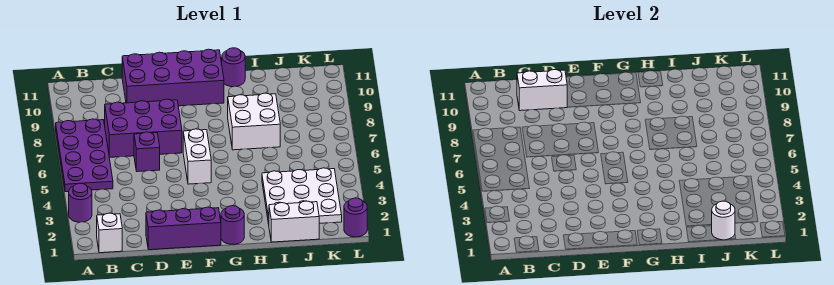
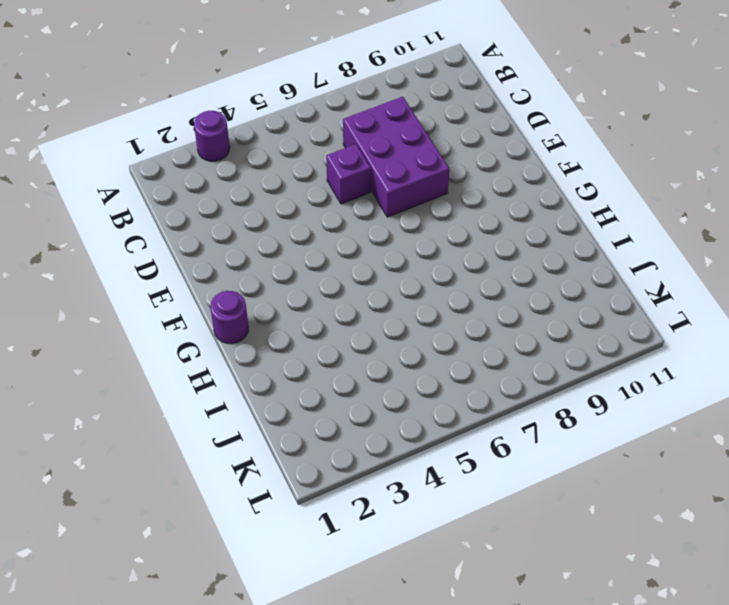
none -> purple 2x4 plate [56,119,113,192]
none -> white 1x1 brick [97,213,122,253]
none -> purple 1x3 brick [146,207,221,250]

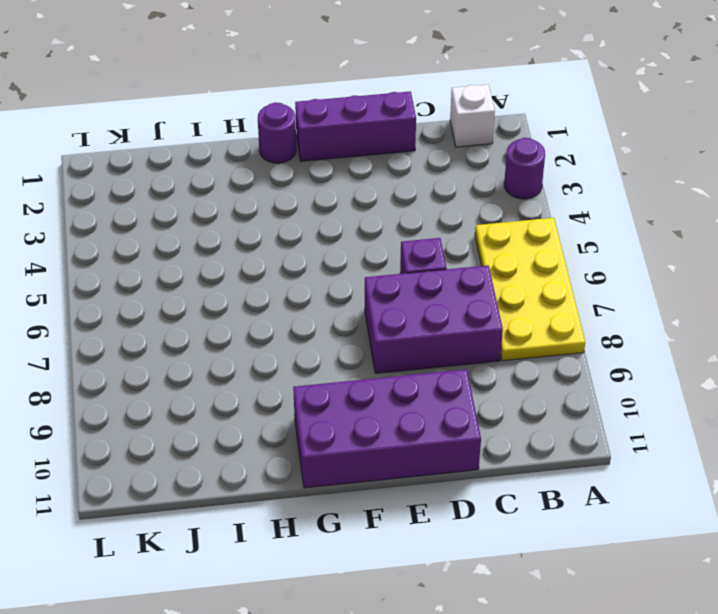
yellow 2x4 plate [475,218,585,361] -> purple 2x4 plate [56,119,113,192]
none -> white 1x2 brick [183,129,211,184]
none -> white 2x2 brick [228,93,280,150]
none -> purple 1x1 round brick [222,48,245,87]

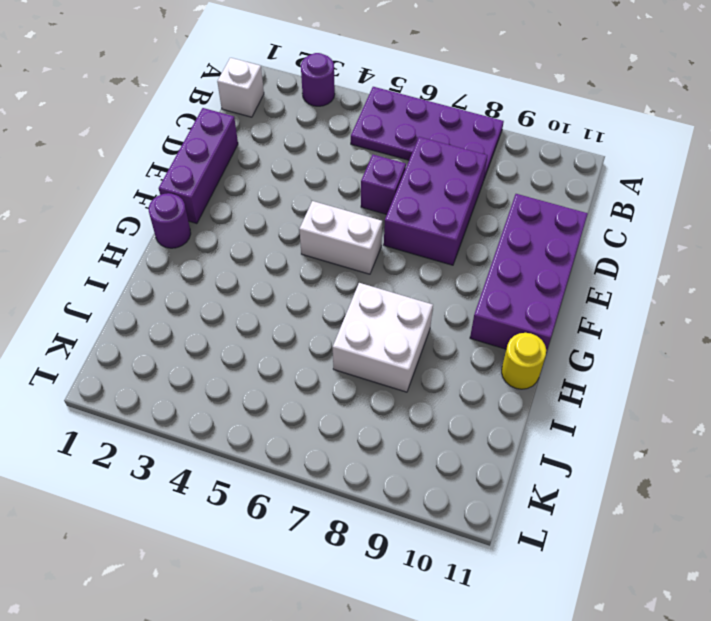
yellow 1x1 round brick [502,333,546,389] -> purple 1x1 round brick [222,48,245,87]
none -> white 1x2 brick [269,201,319,242]
none -> white 3x3 plate [262,168,342,224]
none -> purple 1x1 round brick [344,198,367,237]

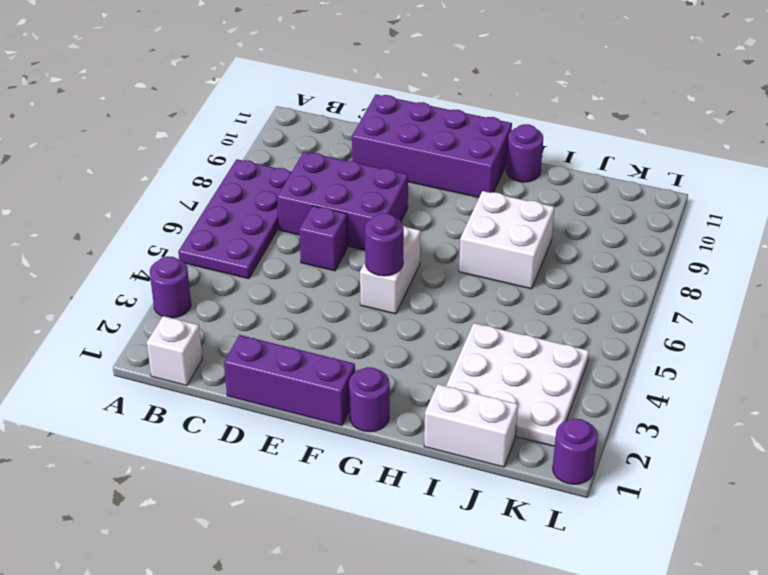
purple 1x1 round brick [365,213,404,276] -> none
none -> white 1x2 brick [517,70,567,111]
none -> white 1x1 round brick [712,201,735,240]

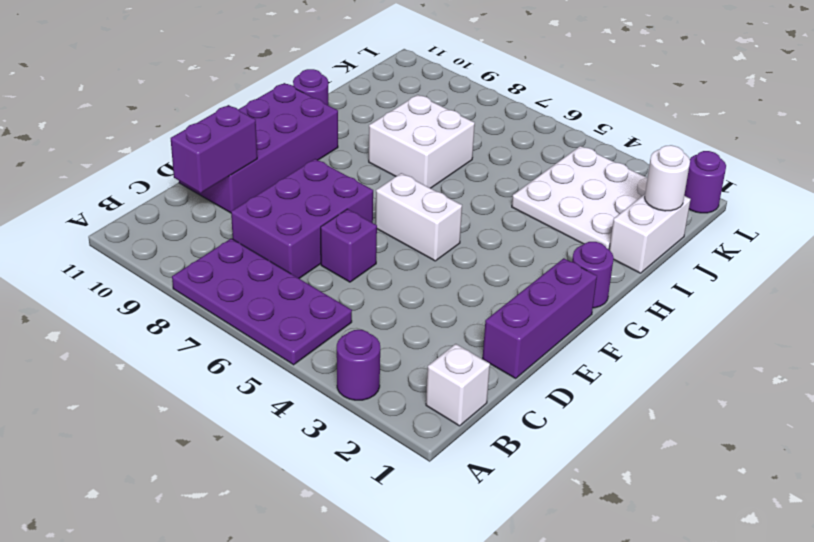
purple 1x2 brick [171,105,257,193] -> white 1x2 brick [517,70,567,111]

